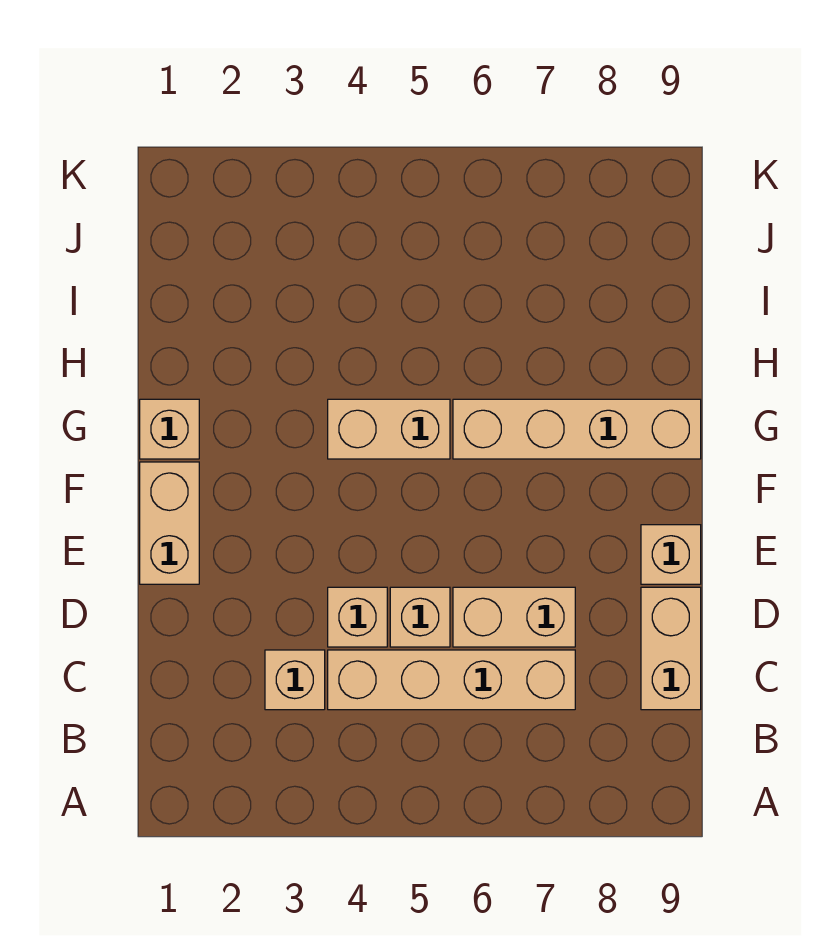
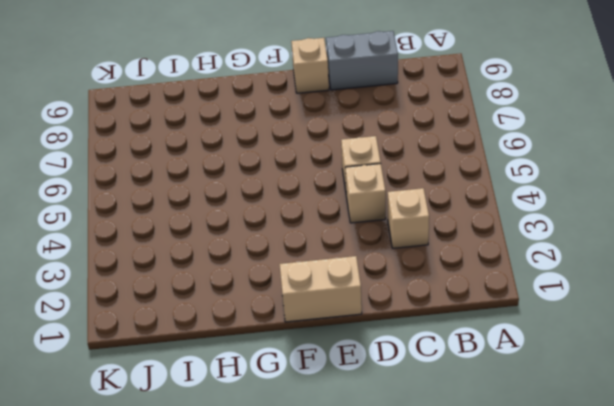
grey 1x2 brick [326,31,398,90] -> tan 1x2 brick [641,587,701,710]
none -> tan 1x4 brick [328,650,575,710]
none -> tan 1x2 brick [453,587,575,647]

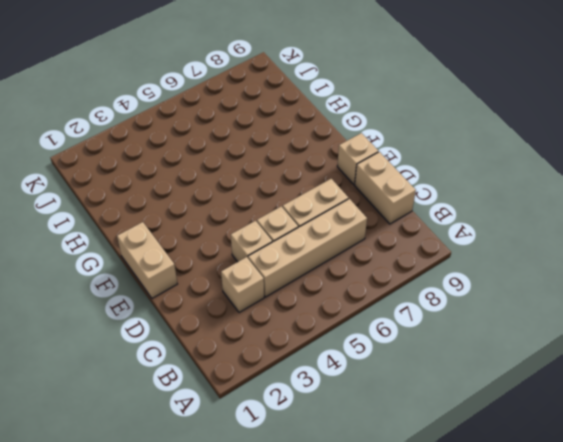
none -> tan 1x1 brick [140,399,199,459]
none -> tan 1x2 brick [328,399,450,459]

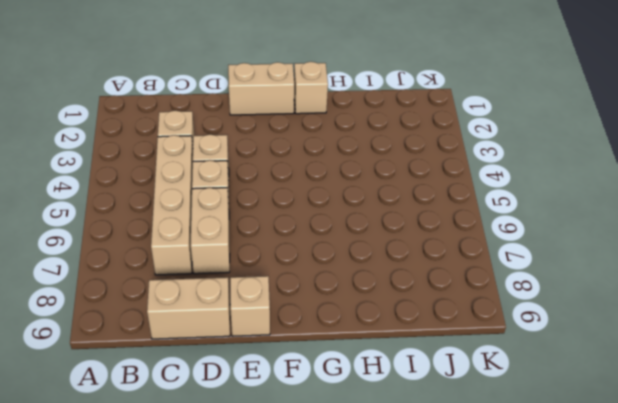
none -> tan 1x2 brick [328,399,450,459]
none -> tan 1x4 brick [453,399,701,459]

